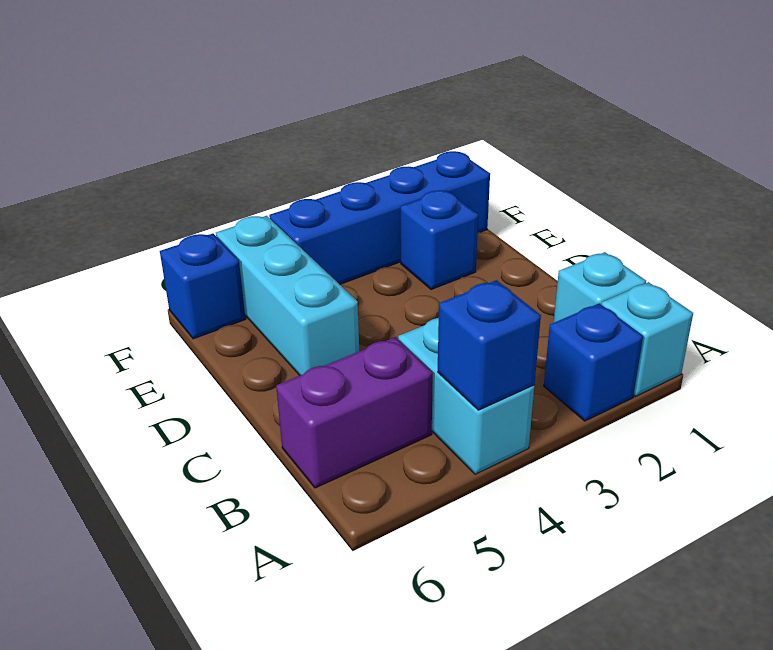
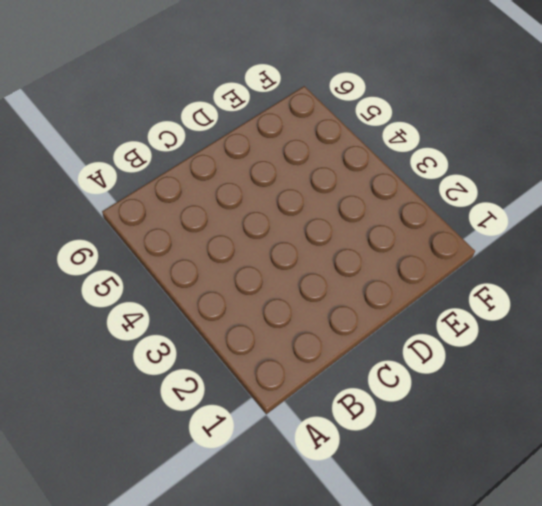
none -> cyan 1x1 brick [601,282,693,397]
none -> blue 1x1 brick [544,304,643,421]

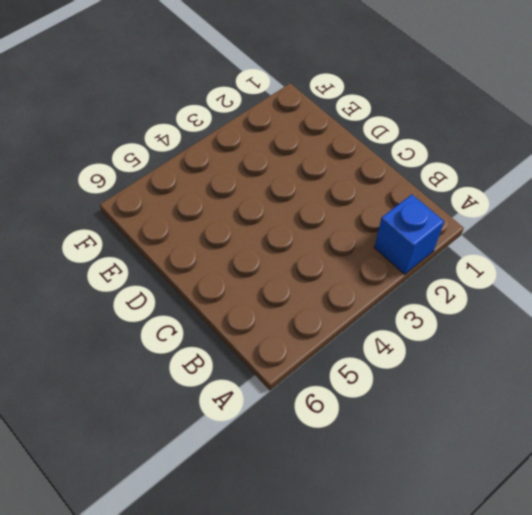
none -> cyan 1x1 brick [601,282,693,397]
none -> cyan 1x2 brick [398,318,534,474]

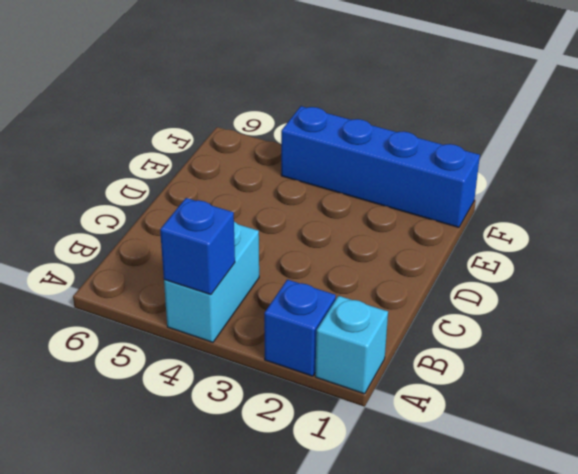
none -> cyan 1x1 brick [554,252,646,322]
none -> purple 1x2 brick [276,337,433,488]

